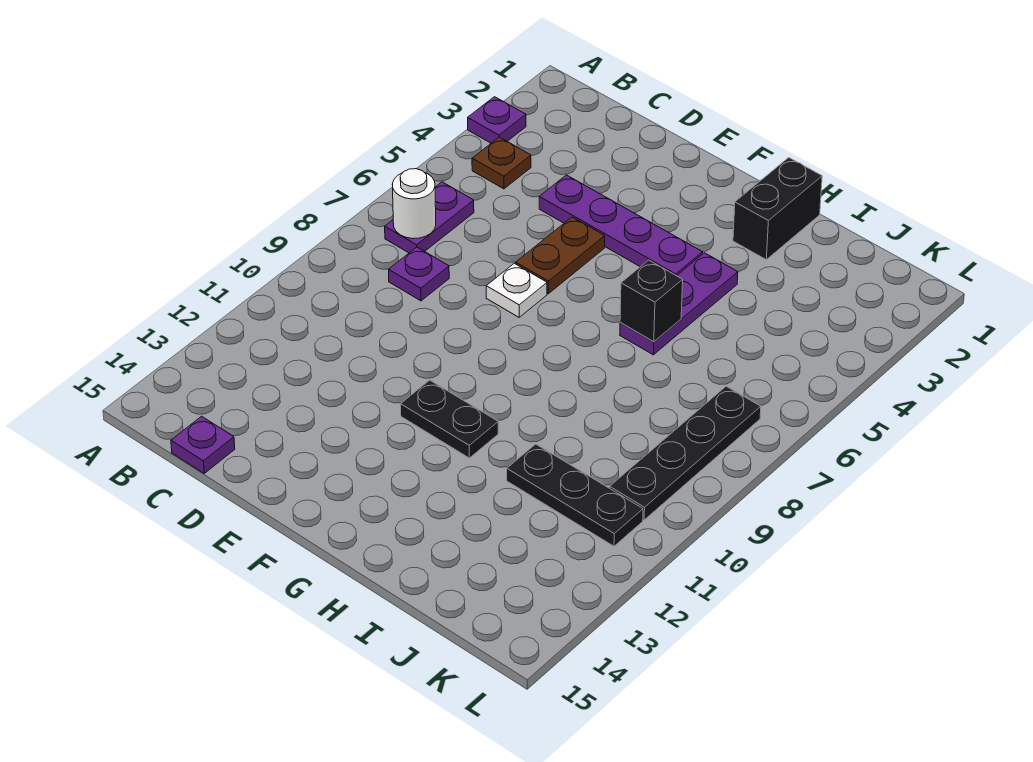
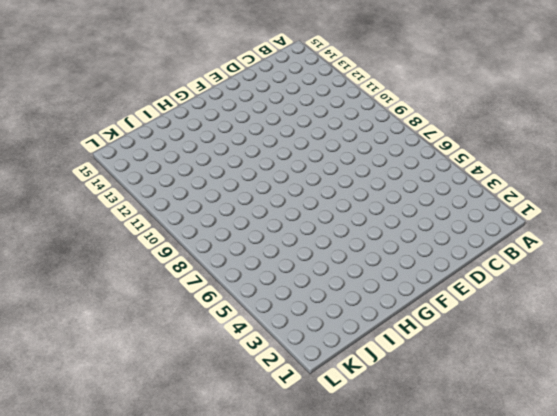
none -> purple 1x1 plate [468,97,526,143]
none -> brown 1x1 plate [472,137,531,189]
none -> purple 1x2 plate [385,182,474,253]

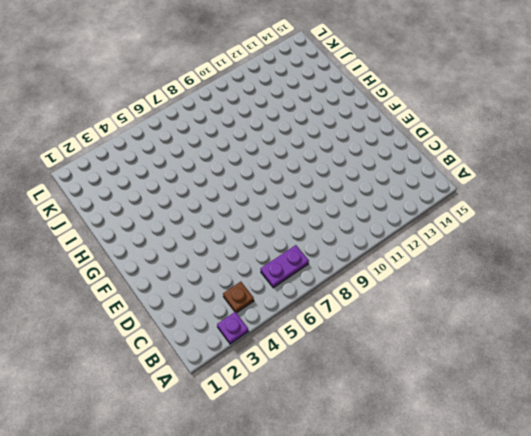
none -> purple 1x1 plate [389,247,449,301]
none -> purple 1x1 plate [171,416,235,473]
none -> purple 1x4 plate [539,175,703,276]

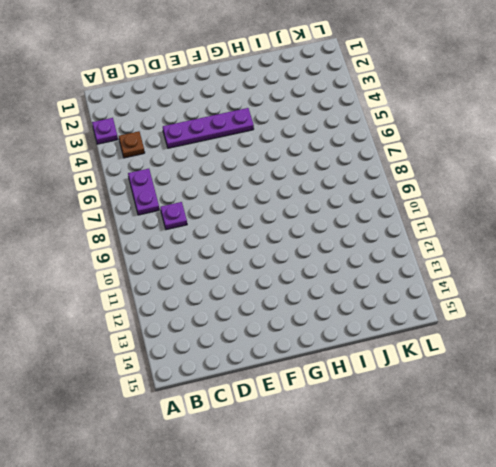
none -> purple 1x1 plate [171,416,235,473]
none -> brown 1x2 plate [516,217,605,294]
none -> white 1x1 plate [486,263,547,317]

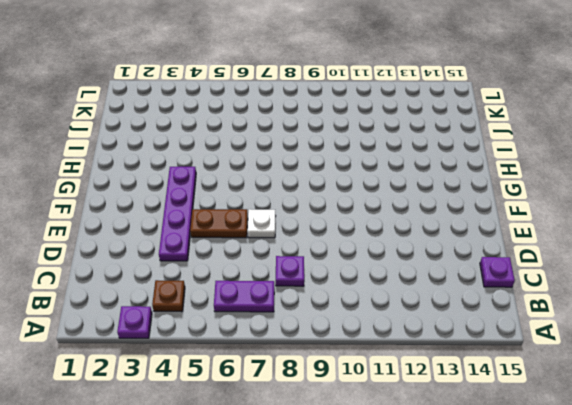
none -> black 1x2 plate [401,380,498,458]
none -> black 1x2 brick [733,158,822,260]
none -> purple 1x3 plate [620,253,738,355]

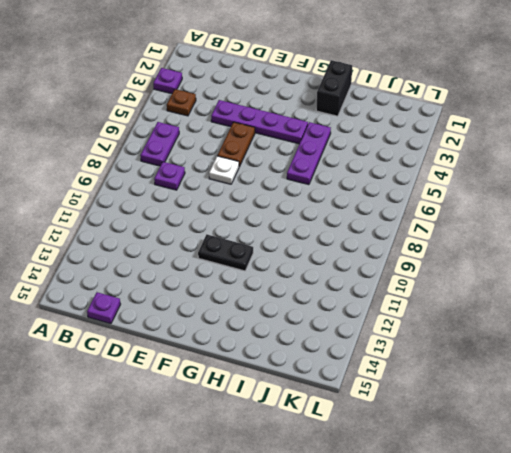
none -> black 1x3 plate [507,444,643,546]
none -> black 1x4 plate [610,386,761,520]
none -> white 1x1 round brick [392,169,436,239]

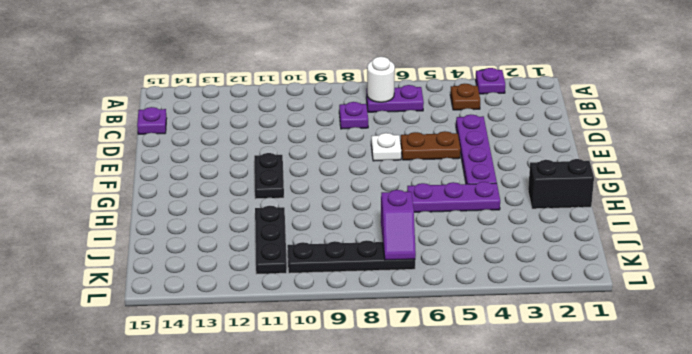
purple 1x2 slope [381,190,416,260] -> none
none -> black 1x1 brick [620,260,683,342]

